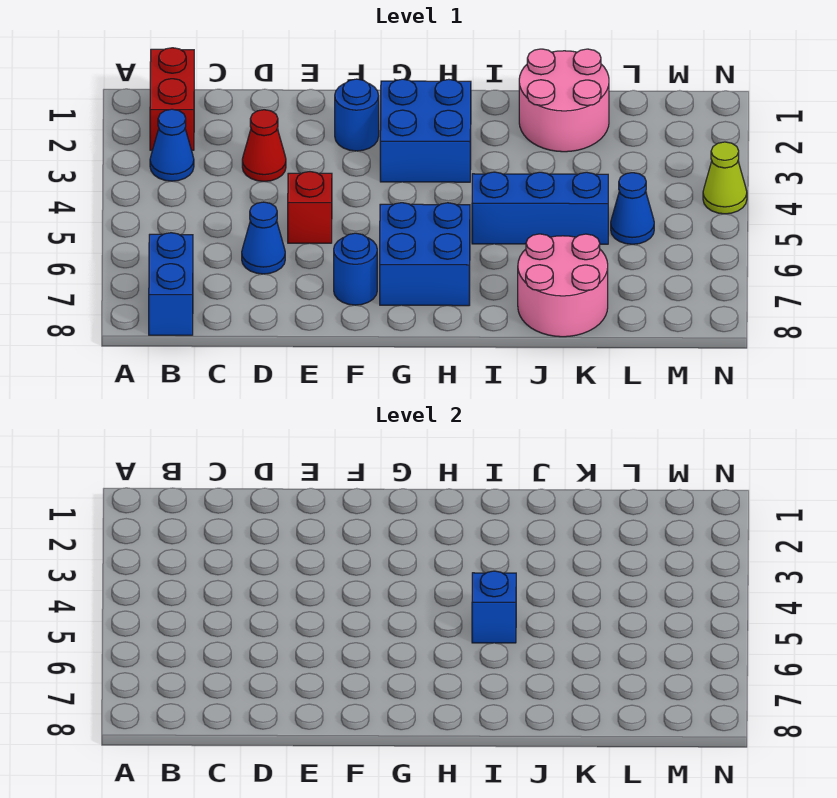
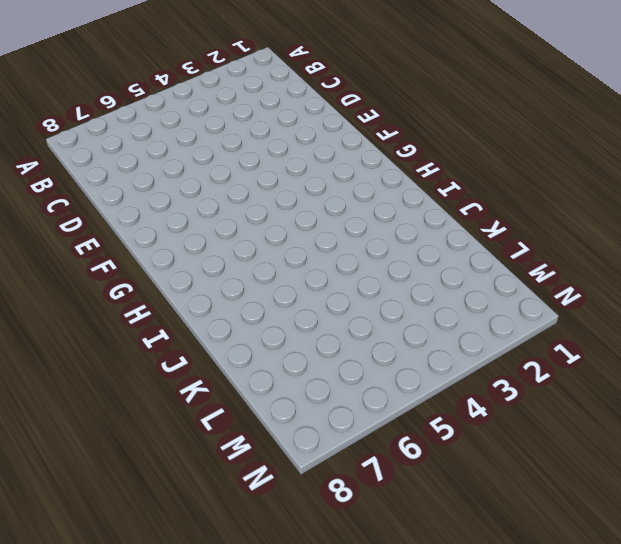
none -> red 1x2 brick [150,48,194,150]
none -> blue 1x1 cone [150,109,194,181]
none -> blue 1x2 brick [149,233,193,335]

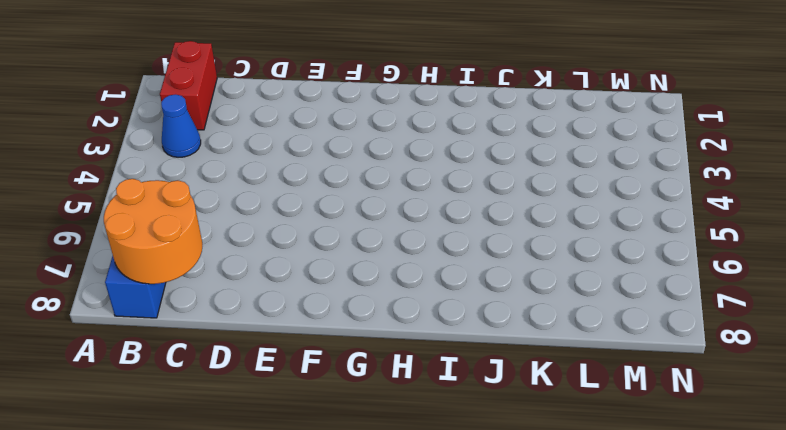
orange 2x2 round brick [104,179,202,284] -> none
none -> red 1x1 cone [242,110,286,182]
none -> blue 1x1 cone [242,202,285,274]
none -> red 1x1 brick [288,172,332,243]

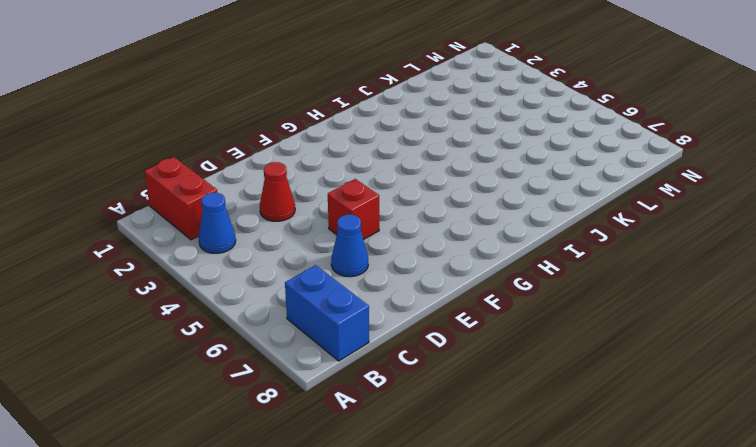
none -> blue 1x1 round brick [335,79,379,151]
none -> blue 1x1 round brick [334,233,377,305]
none -> blue 2x2 brick [380,79,471,182]

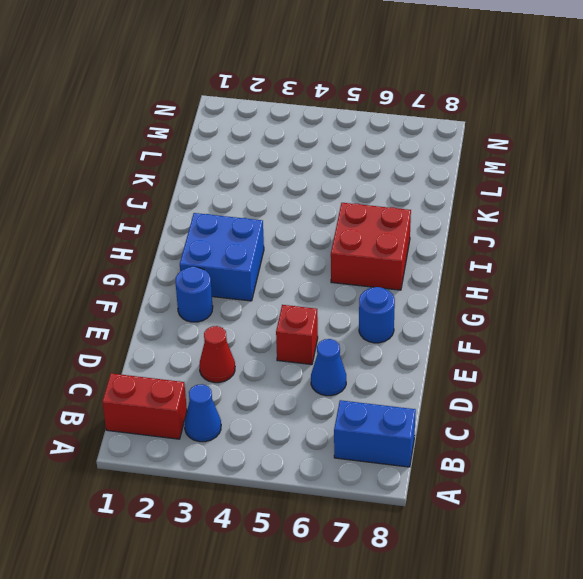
red 2x2 brick [331,203,411,290] -> blue 2x2 brick [380,203,470,306]
none -> blue 1x3 brick [472,172,608,244]
none -> pink 2x2 round brick [519,49,609,152]
none -> pink 2x2 round brick [518,234,608,337]

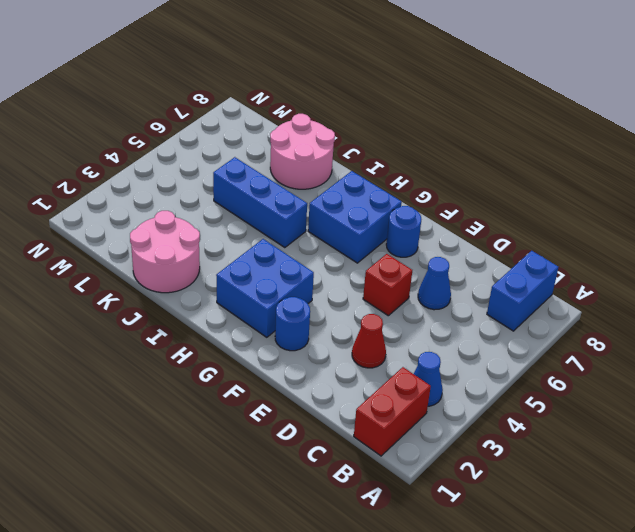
none -> blue 1x1 cone [611,173,654,244]
none -> lime 1x1 cone [703,142,747,214]
none -> blue 1x1 brick [472,571,516,643]

